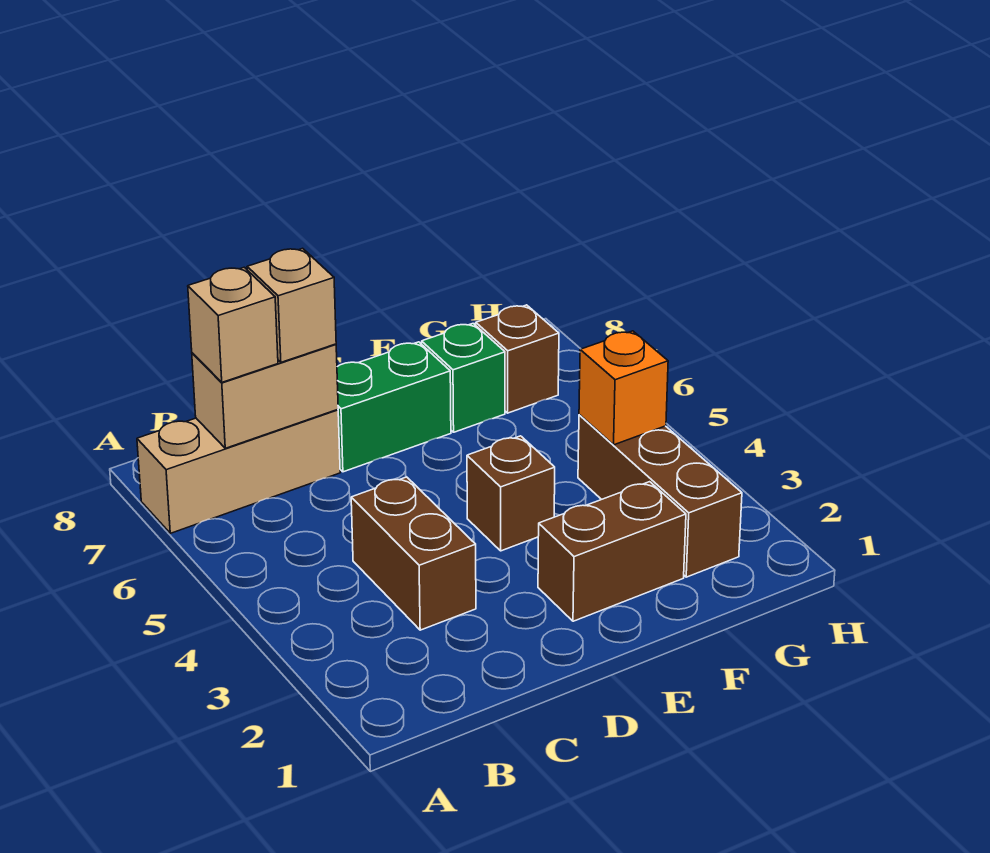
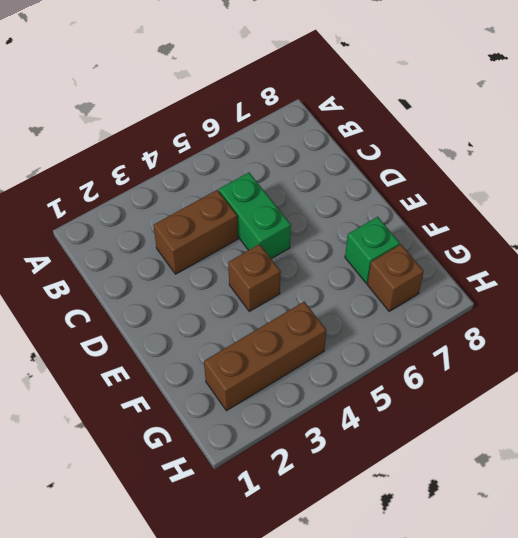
green 1x2 brick [219,173,291,259] -> green 1x2 brick moved to [337,342,451,472]
none -> tan 1x3 brick [137,410,340,533]
none -> brown 1x2 brick [538,482,686,621]
none -> tan 1x2 brick [192,344,338,448]

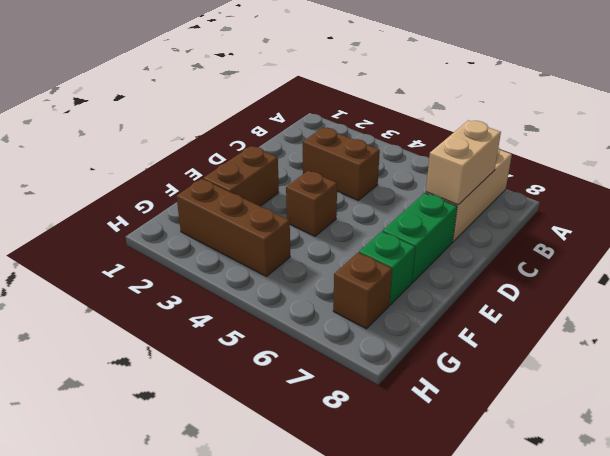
none -> orange 1x1 brick [579,331,668,445]
none -> tan 1x1 brick [188,267,278,382]
none -> tan 1x1 brick [247,248,336,362]

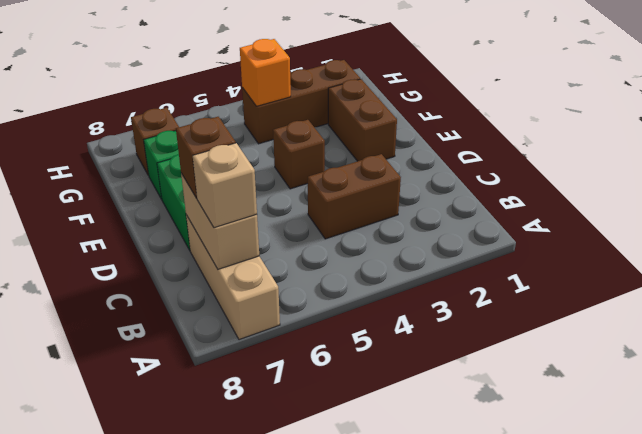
brown 1x1 brick [176,117,236,198] -> tan 1x1 brick [247,248,336,362]

